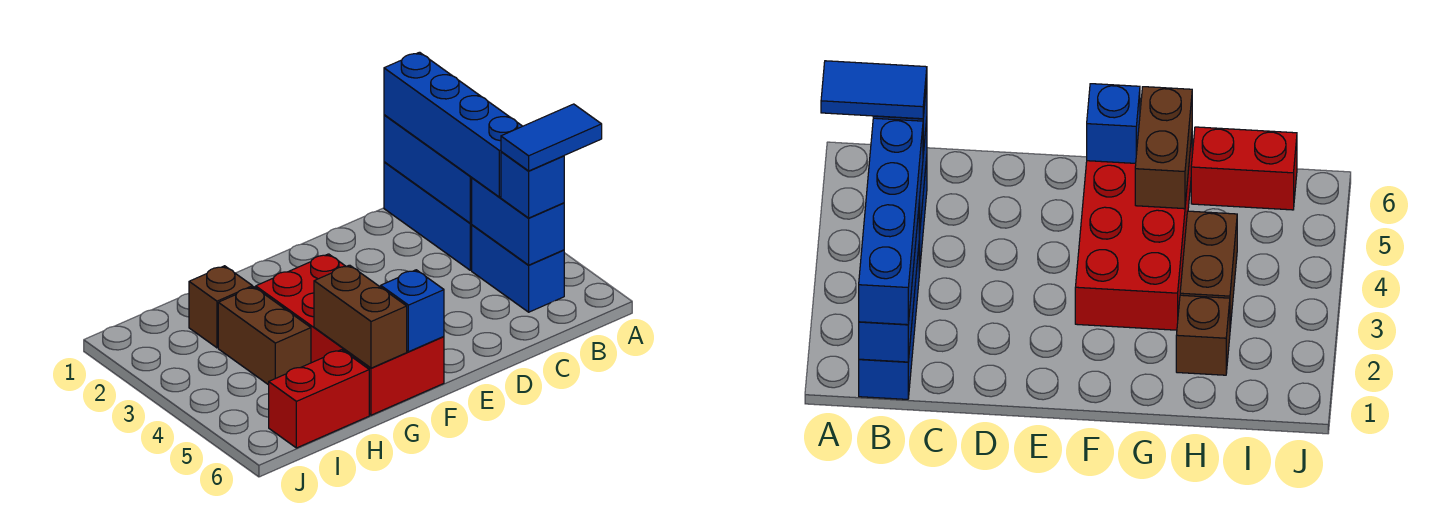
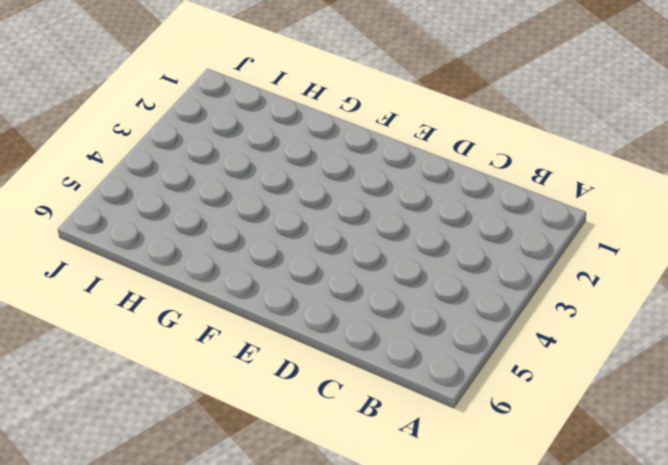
none -> blue 1x3 brick [384,162,472,270]
none -> blue 1x2 brick [472,225,564,312]
none -> red 2x4 brick [256,254,444,415]

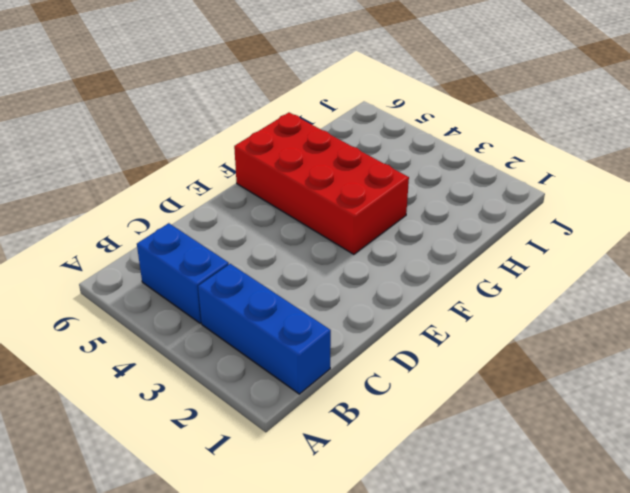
none -> brown 1x1 brick [189,266,253,348]
none -> brown 1x2 brick [218,287,311,385]
none -> red 1x2 brick [269,350,369,448]

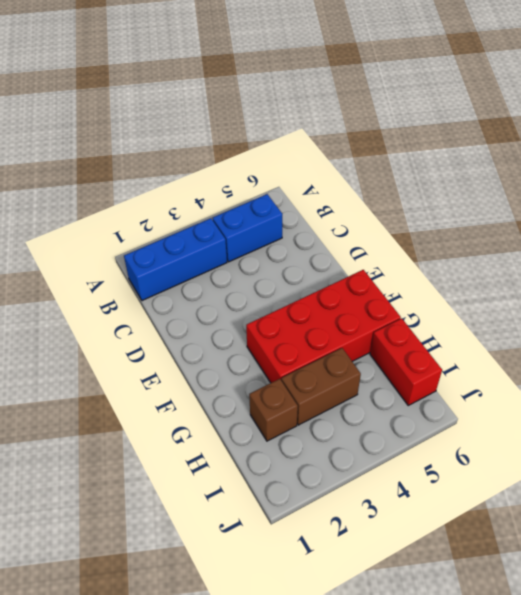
none -> blue 1x3 brick [384,115,472,223]
none -> blue 1x2 brick [472,178,564,265]
none -> blue 1x1 brick [381,270,444,352]

